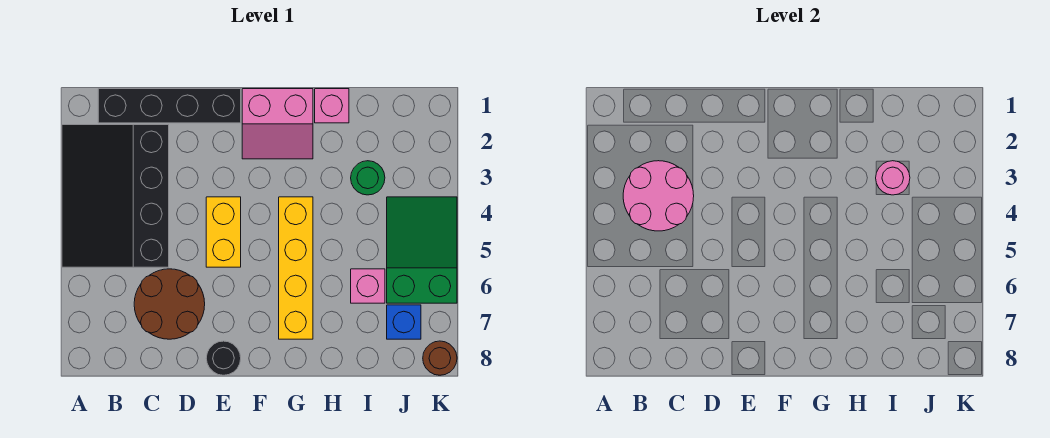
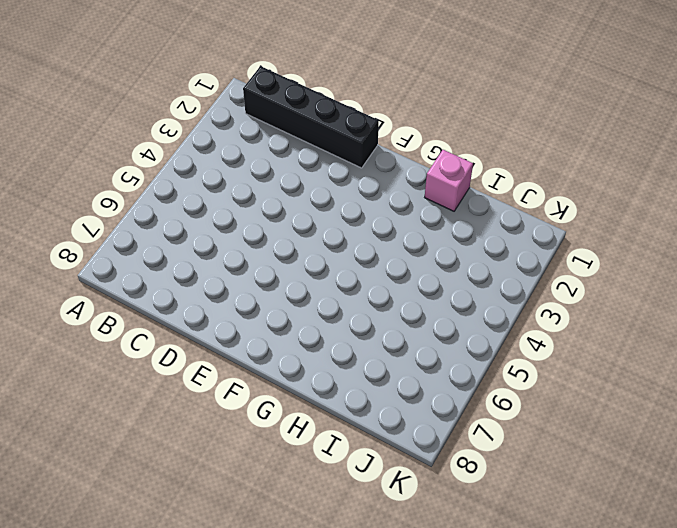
none -> black 3x4 slope [62,125,169,267]
none -> brown 2x2 round brick [134,269,205,339]
none -> yellow 1x2 brick [206,197,241,267]

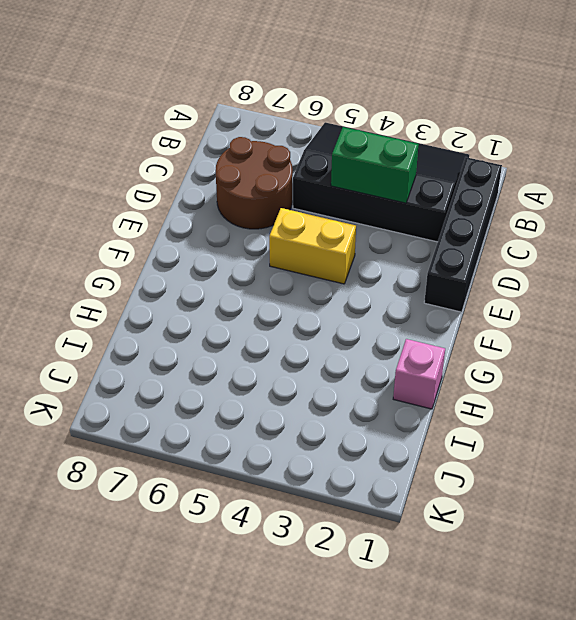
green 1x2 brick [331,127,419,203] -> pink 2x2 round brick [623,161,694,231]
none -> black 1x1 round brick [206,341,241,375]
none -> pink 2x2 slope [242,89,313,159]
none -> yellow 1x4 brick [279,197,313,339]

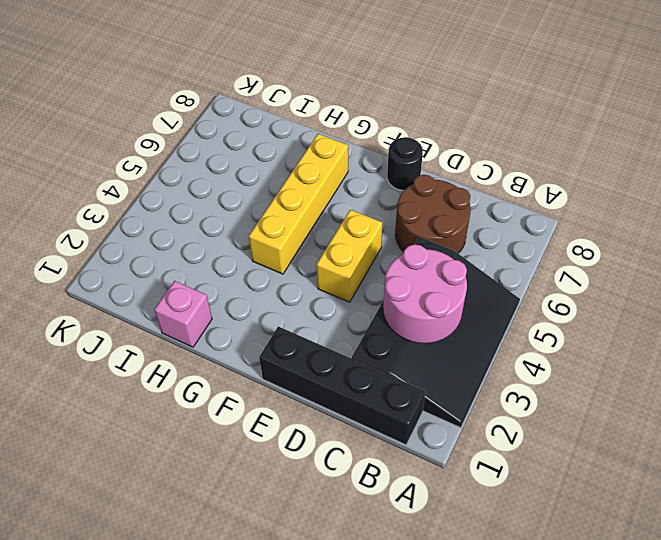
none -> pink 2x2 slope [242,89,313,159]
none -> green 1x1 round brick [351,161,385,195]
none -> pink 1x1 brick [351,269,385,303]

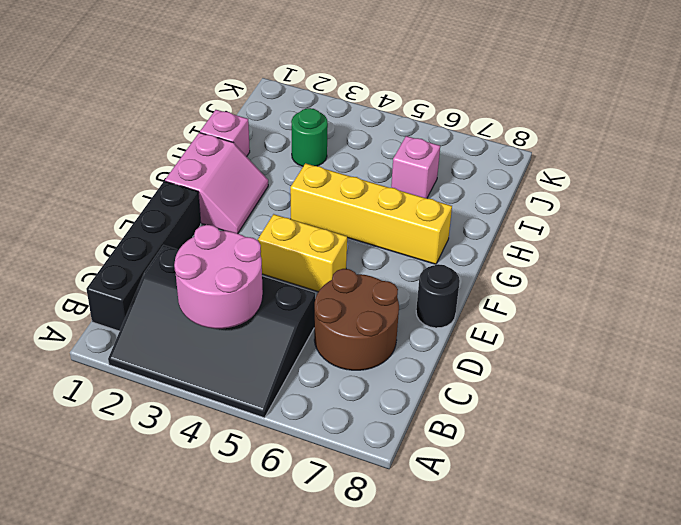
none -> green 2x3 slope [387,197,457,303]
none -> blue 1x1 brick [387,305,421,339]
none -> brown 1x1 round brick [423,341,457,375]

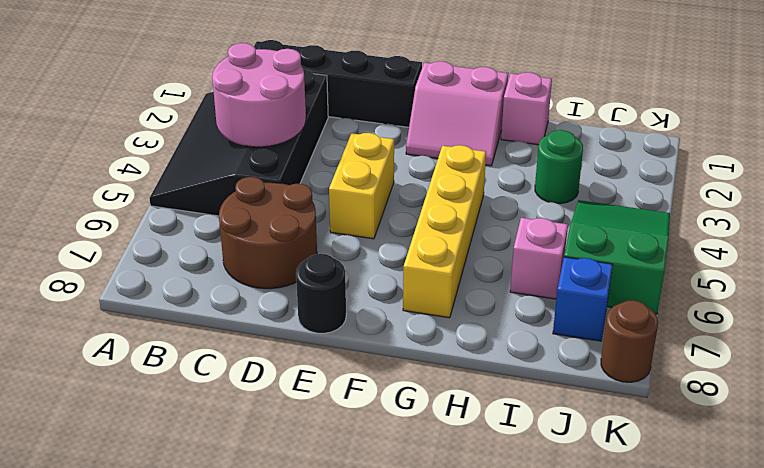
none -> pink 1x1 round brick [876,161,910,195]

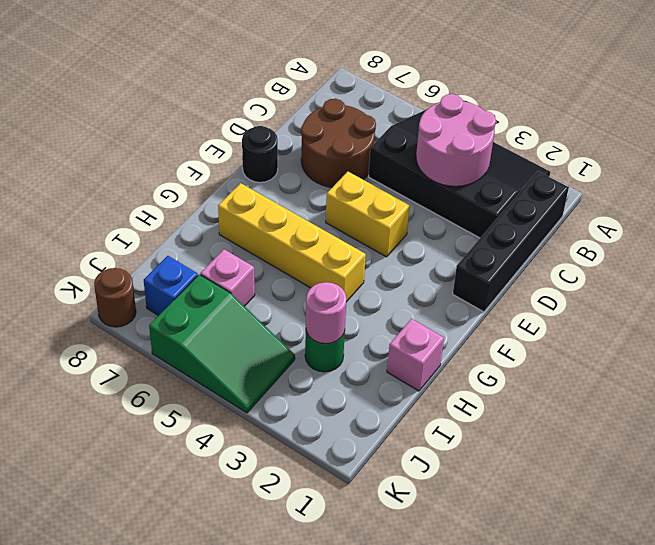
none -> pink 2x2 slope [242,89,313,159]

